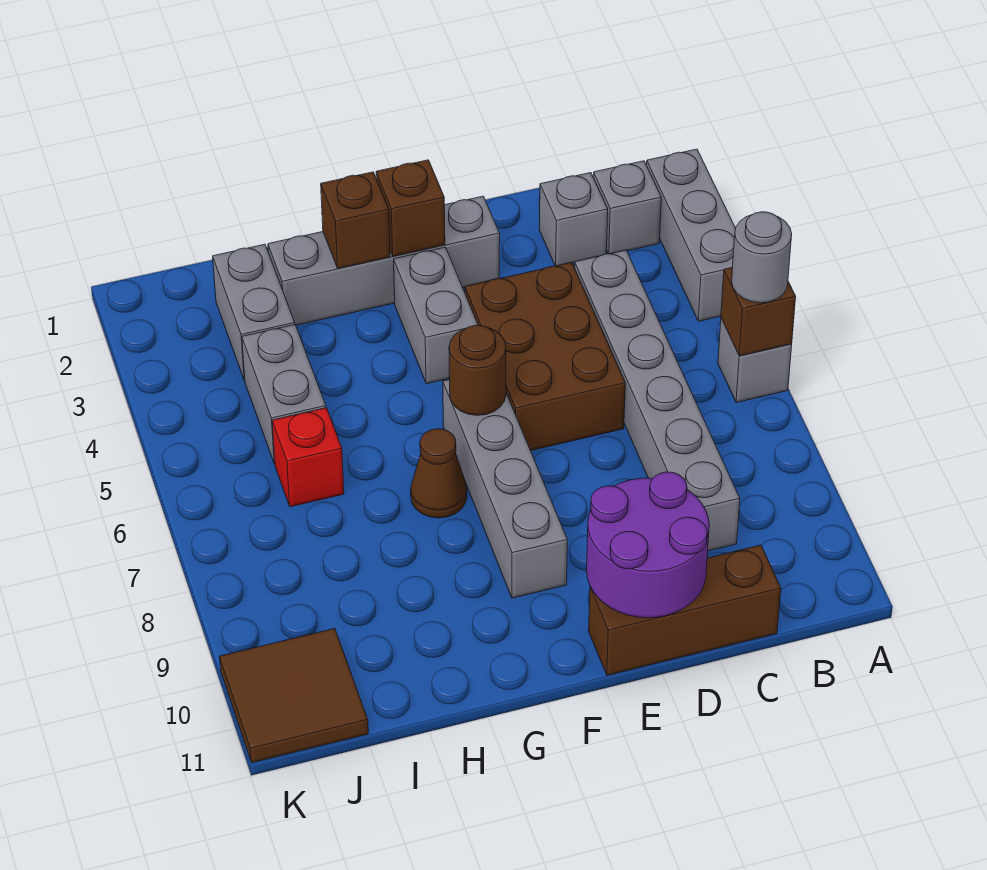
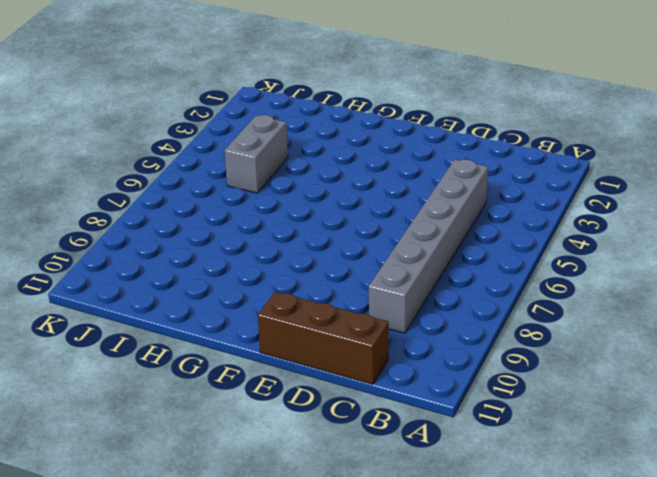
none -> grey 1x3 brick [647,149,736,321]
none -> grey 1x1 brick [718,318,792,403]
none -> grey 1x1 brick [593,161,661,254]

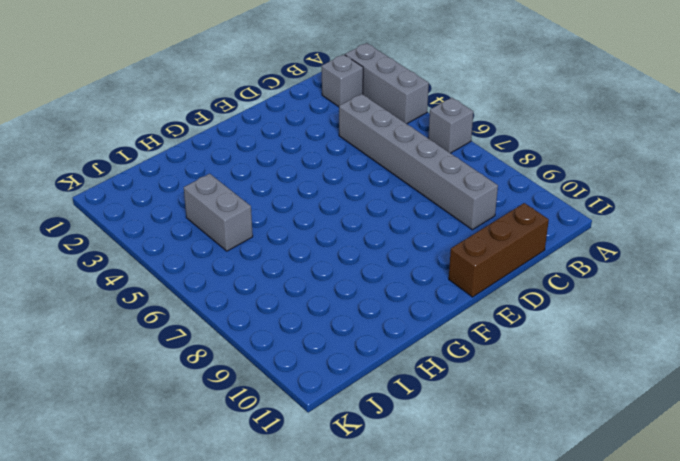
none -> grey 1x1 brick [539,173,608,266]
none -> brown 2x3 brick [465,262,625,451]
none -> grey 1x4 brick [268,196,500,325]

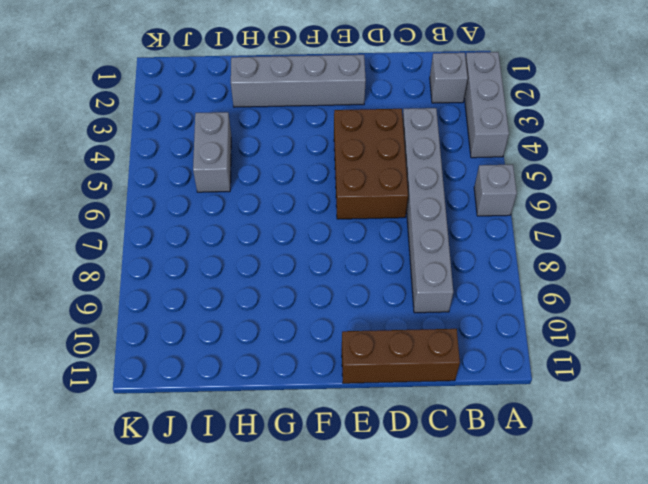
none -> grey 1x1 brick [539,173,608,266]
none -> grey 1x2 brick [394,247,478,384]
none -> grey 1x4 brick [443,380,567,598]

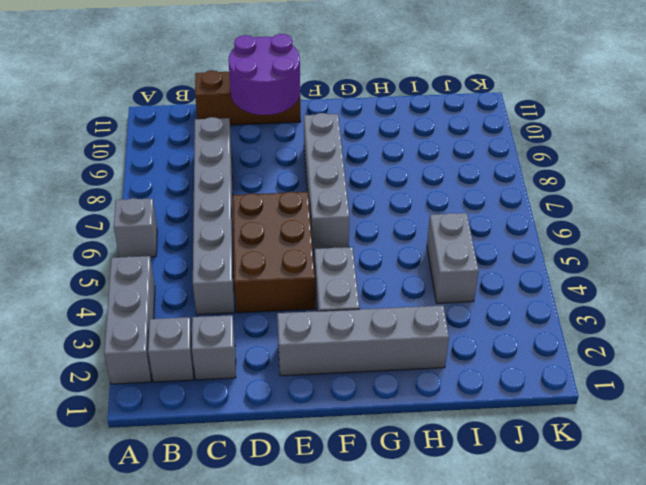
none -> brown 1x1 cone [411,429,467,518]
none -> grey 1x2 brick [213,244,295,381]
none -> red 1x1 brick [272,408,344,507]

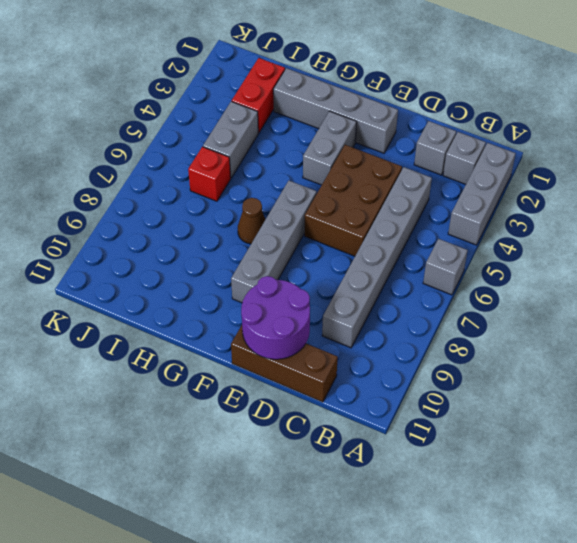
red 1x2 brick [232,58,285,133] -> grey 1x2 brick [213,244,295,381]
none -> brown 2x2 tile [219,629,368,763]
none -> brown 1x1 brick [721,267,796,356]
none -> brown 1x1 brick [376,160,445,256]

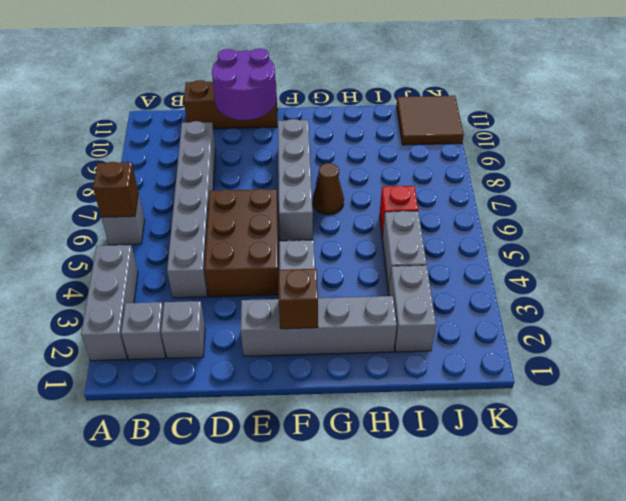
none -> brown 1x1 round brick [449,325,506,415]
none -> brown 1x1 brick [321,172,390,268]
none -> grey 1x1 round brick [732,212,792,303]

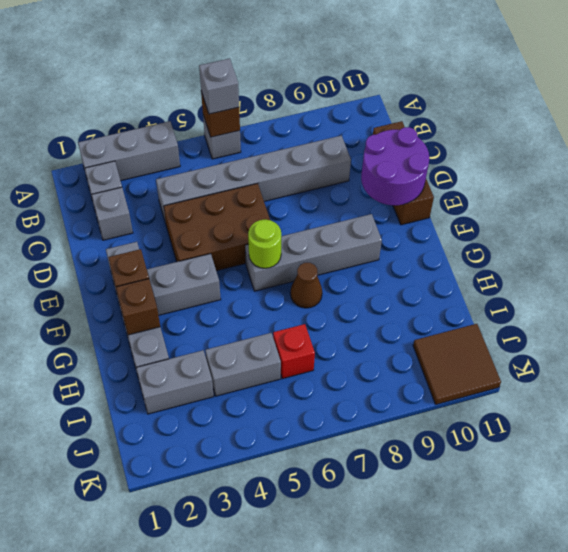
grey 1x1 brick [199,58,239,114] -> grey 1x1 round brick [732,212,792,303]
lime 1x1 round brick [248,219,281,268] -> brown 1x1 round brick [449,325,506,415]

